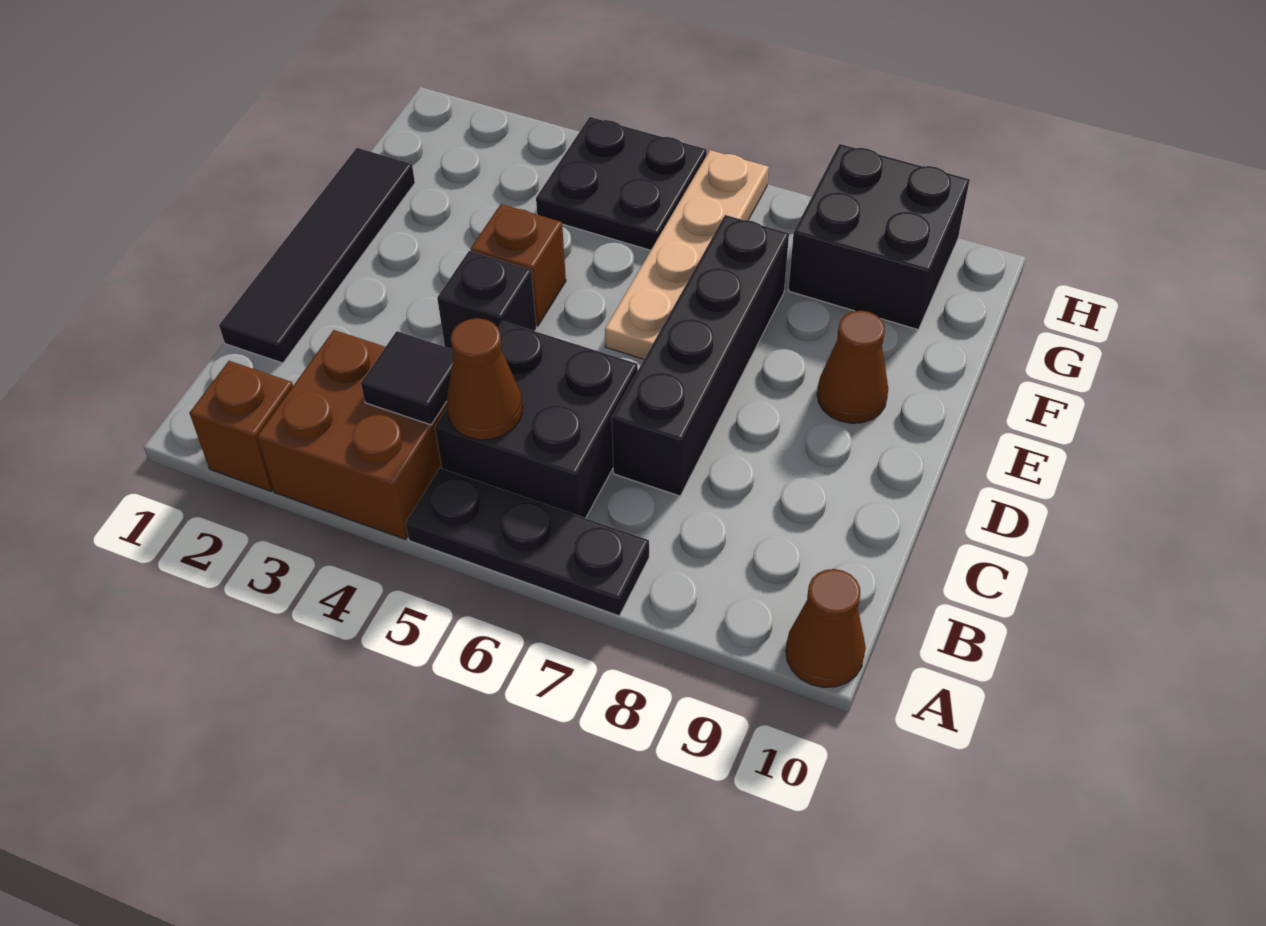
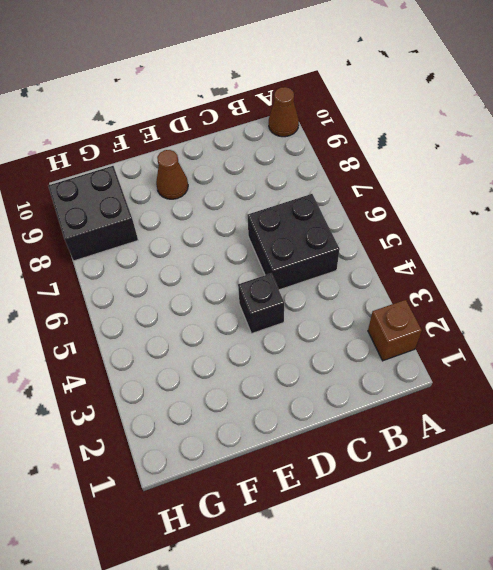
none -> brown 2x2 brick [257,330,447,539]
none -> black 1x3 plate [405,468,649,616]
none -> black 1x4 tile [219,148,415,363]

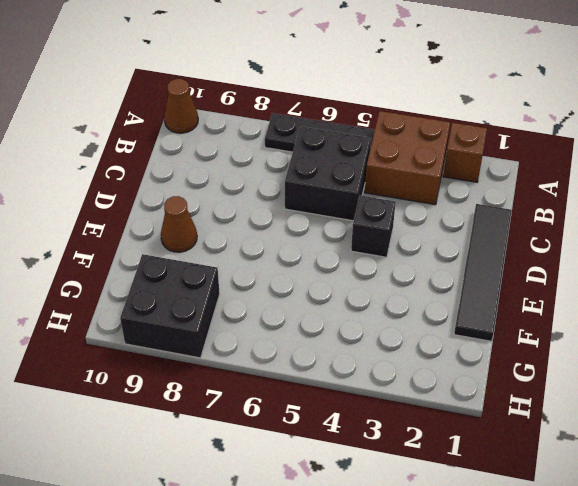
none -> black 1x4 brick [612,215,789,496]
none -> brown 1x1 brick [471,204,566,326]
none -> tan 1x4 plate [605,150,769,359]

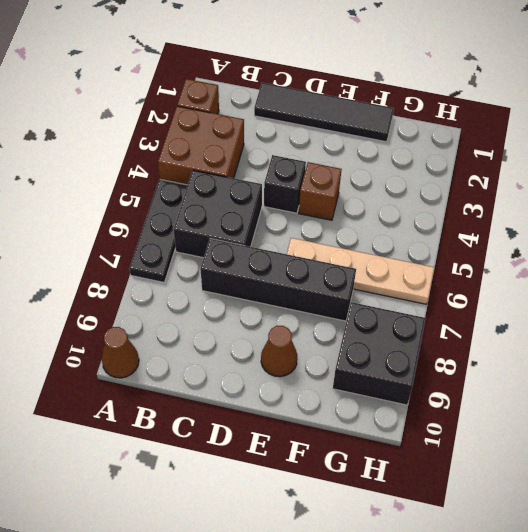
none -> black 2x2 plate [536,117,707,250]
none -> black 1x1 tile [361,331,454,425]
none -> brown 1x1 cone [447,318,522,440]

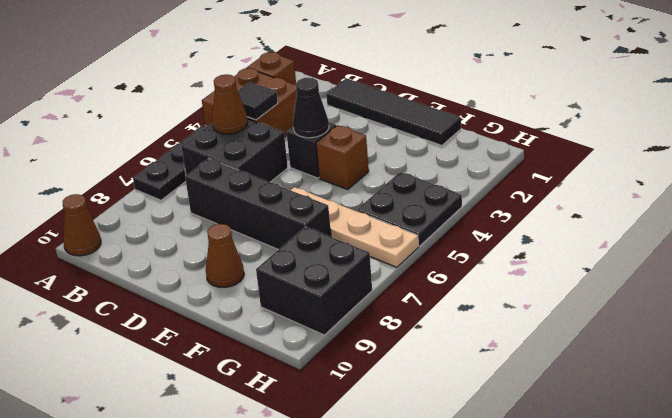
black 1x1 cone [293,78,329,138] -> none

